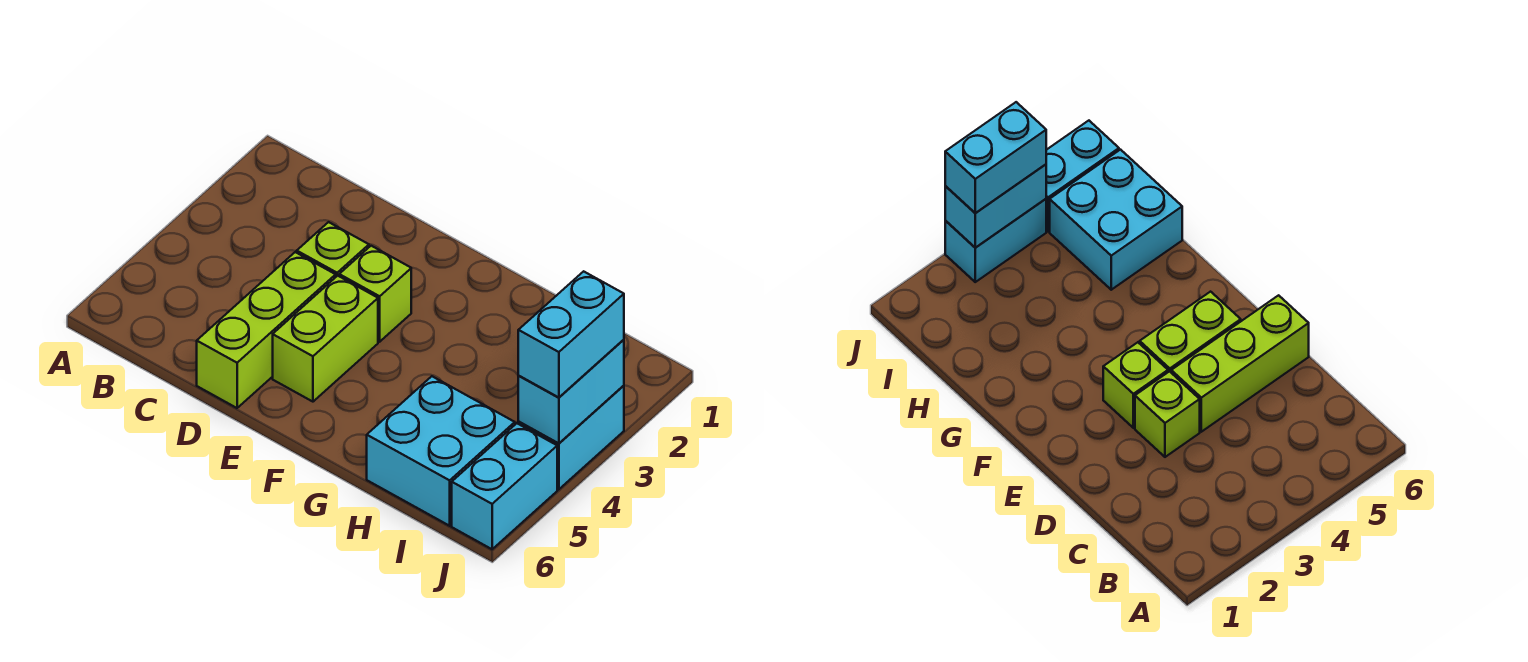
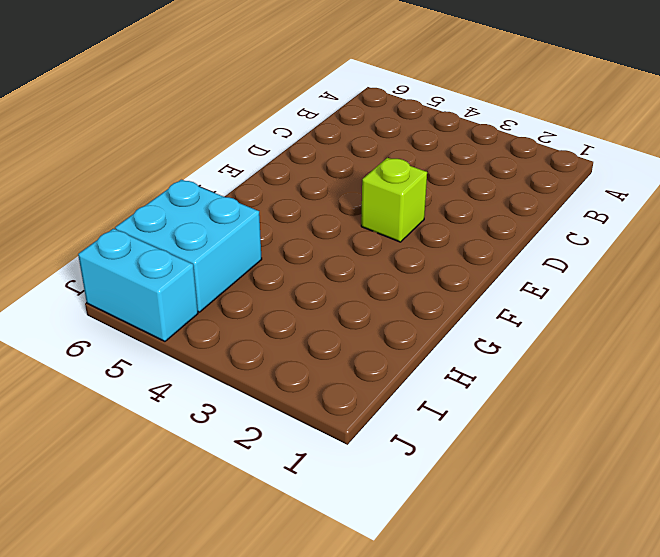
none -> lime 1x1 brick [297,222,369,277]
none -> lime 1x3 brick [197,252,336,408]

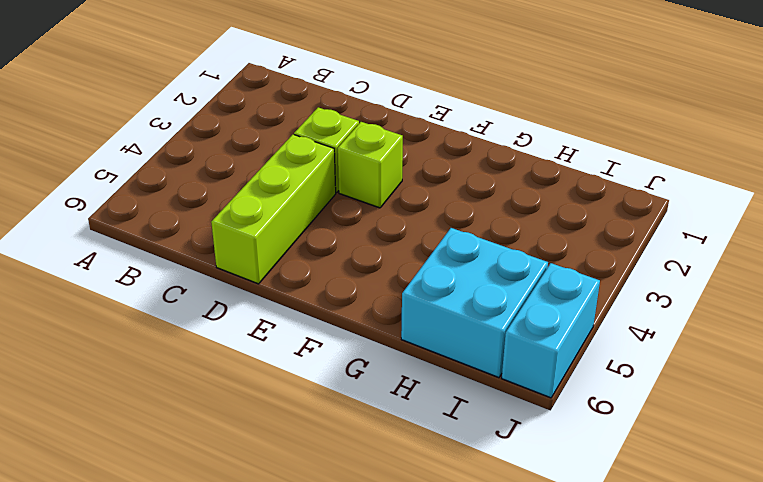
none -> lime 1x2 brick [273,276,378,402]
none -> cyan 1x2 brick [518,386,624,489]

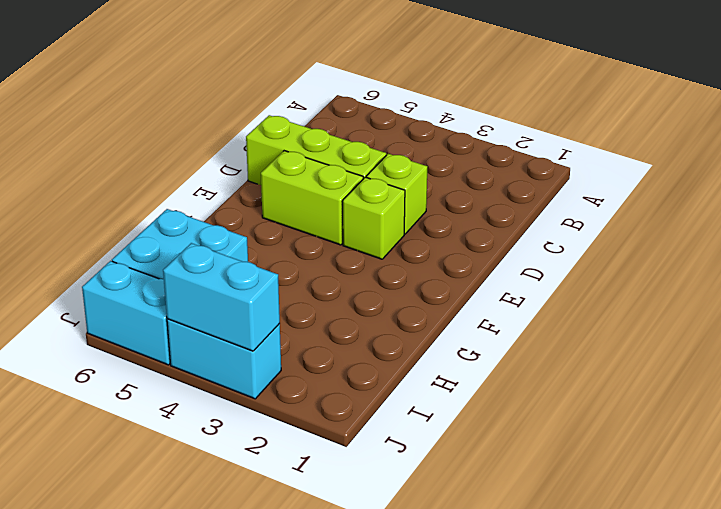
none -> cyan 1x2 brick [518,271,624,397]

